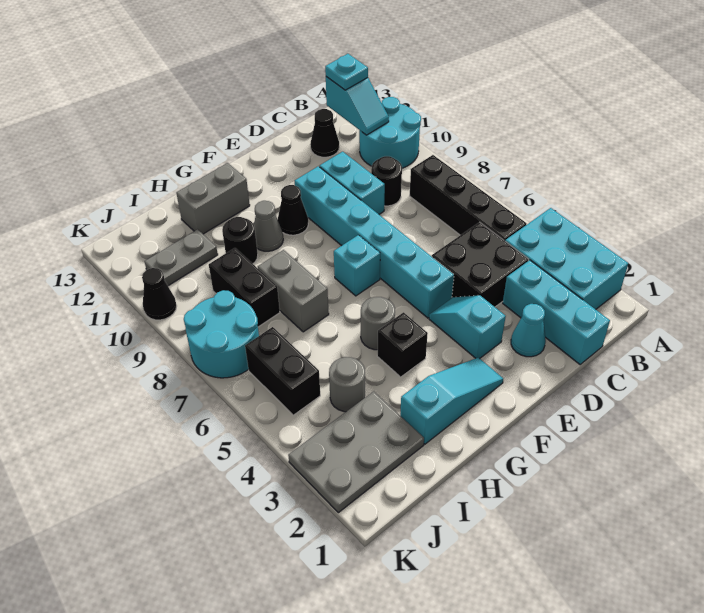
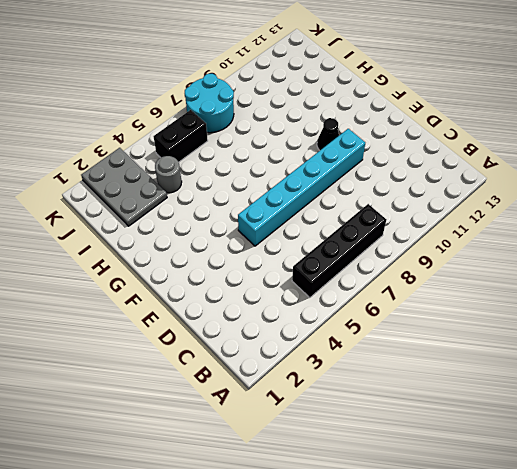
none -> cyan 2x3 brick [505,208,628,309]
none -> cyan 2x2 round brick [359,97,421,168]
none -> cyan 1x3 brick [503,260,610,364]

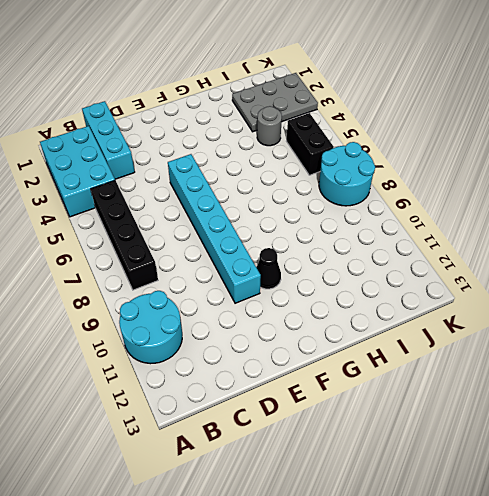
none -> black 2x2 brick [432,222,528,307]
none -> black 1x1 round brick [371,156,402,206]
none -> black 1x1 cone [310,109,339,157]

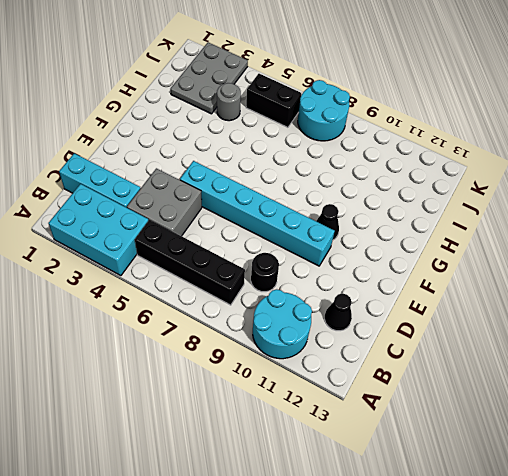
grey 2x2 brick [127,168,202,236] -> black 2x2 brick [432,222,528,307]
none -> cyan 1x1 cone [511,304,546,357]
none -> cyan 1x2 brick [320,152,385,214]
none -> cyan 1x2 slope [429,295,506,358]

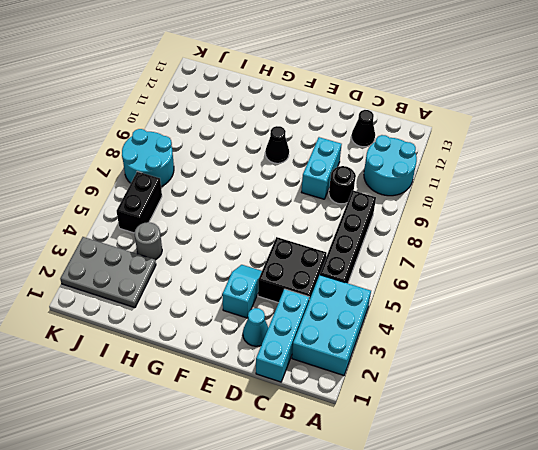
none -> cyan 1x6 brick [295,166,454,318]
none -> cyan 1x3 slope [400,358,503,444]
none -> cyan 1x1 brick [334,235,380,296]

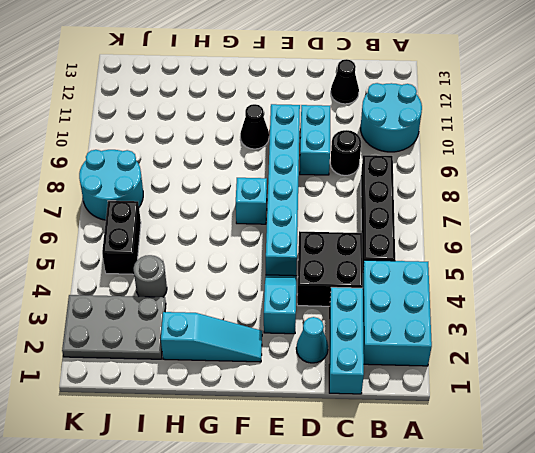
none -> black 1x1 brick [377,312,428,377]
none -> grey 1x1 round brick [361,297,395,350]
none -> grey 1x1 cone [254,201,283,251]

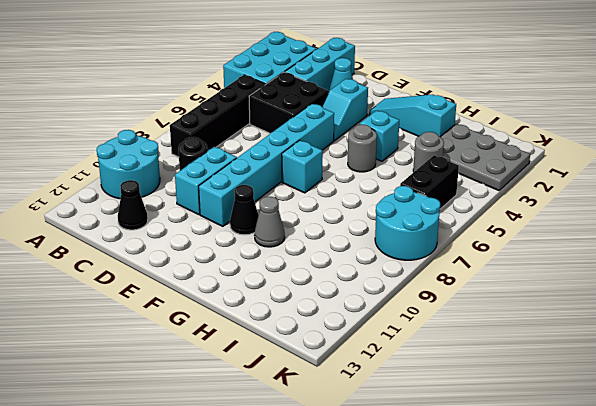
cyan 1x1 brick [360,111,399,161] -> black 1x1 brick [377,312,428,377]
none -> grey 1x2 brick [176,163,250,234]
none -> grey 1x2 brick [258,250,329,332]
none -> black 1x1 round brick [222,217,258,264]

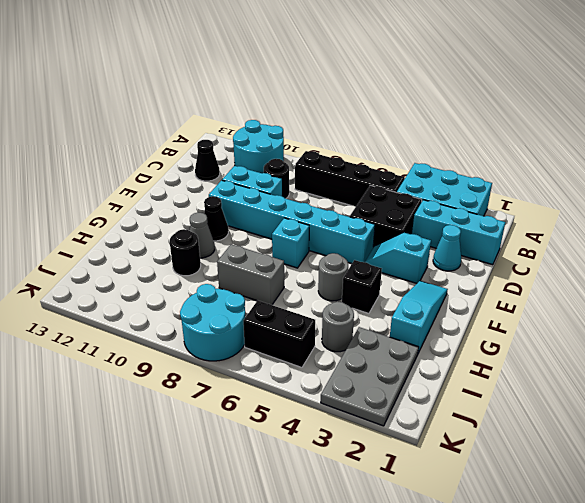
none -> grey 1x2 brick [176,163,250,234]
none -> black 1x2 brick [209,248,280,327]
none -> grey 1x2 plate [144,229,218,286]

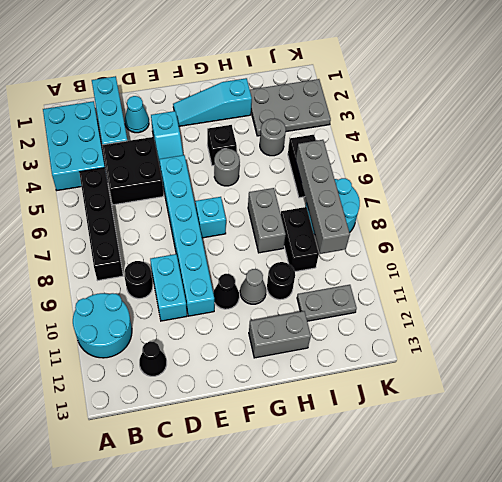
grey 1x4 brick [296,140,350,254] -> none
none -> black 1x1 cone [142,268,177,320]
none -> cyan 1x2 slope [326,77,389,135]
none -> cyan 1x1 plate [325,54,368,90]

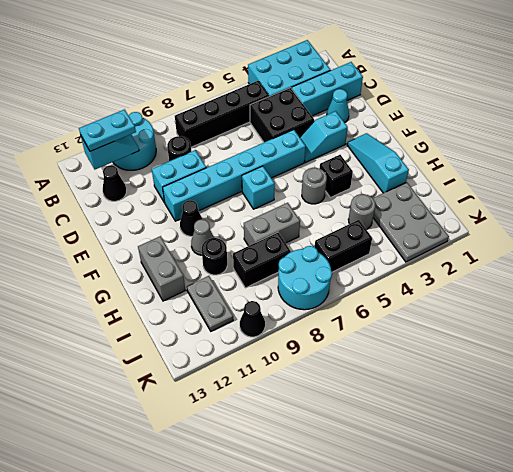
cyan 1x2 plate [79,110,136,151] -> cyan 1x1 plate [325,54,368,90]

